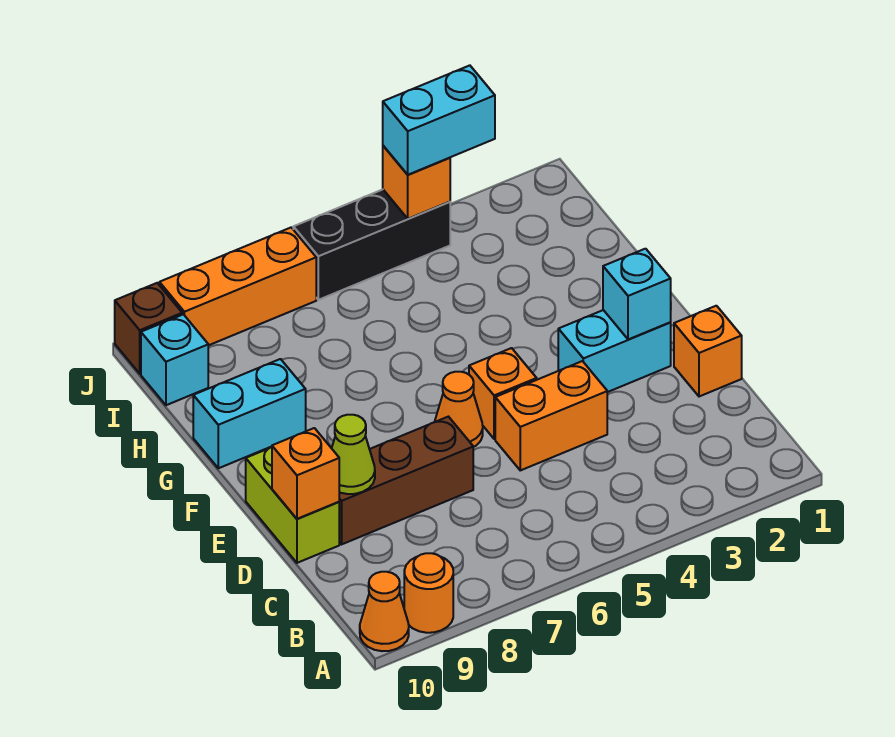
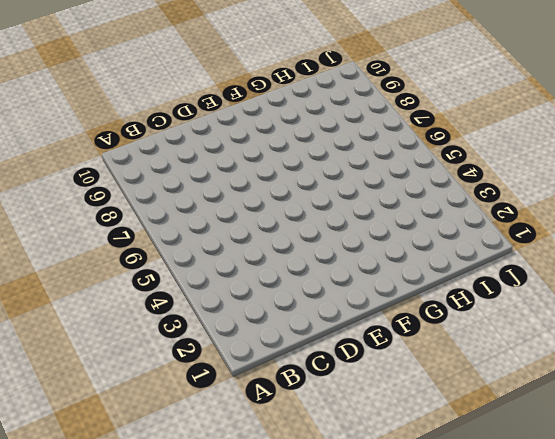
none -> orange 1x1 round brick [404,553,453,633]
none -> orange 1x1 cone [360,572,409,651]
none -> orange 1x1 brick [674,306,742,397]

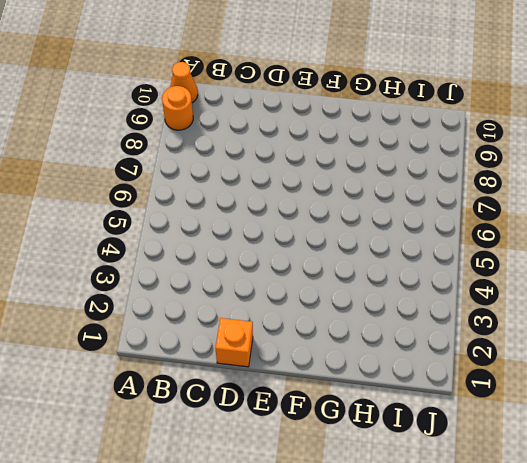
none -> orange 1x2 brick [495,361,607,470]
none -> brown 1x3 brick [339,417,473,544]
none -> lime 1x2 brick [246,447,339,563]

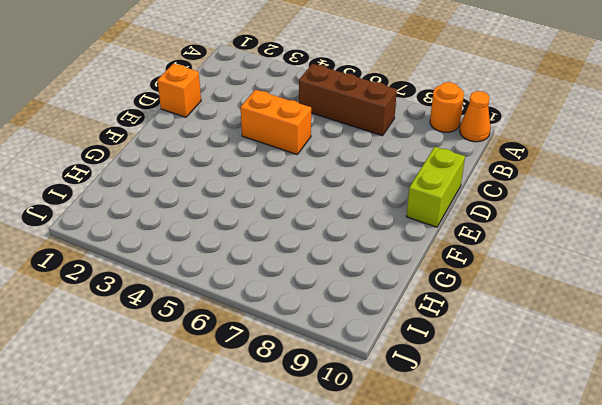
brown 1x3 brick [299,64,397,136] -> brown 1x3 brick moved to [339,417,473,544]
none -> cyan 1x2 brick [558,310,671,392]
none -> orange 1x1 brick [469,348,537,439]
none -> orange 1x1 cone [435,372,483,447]

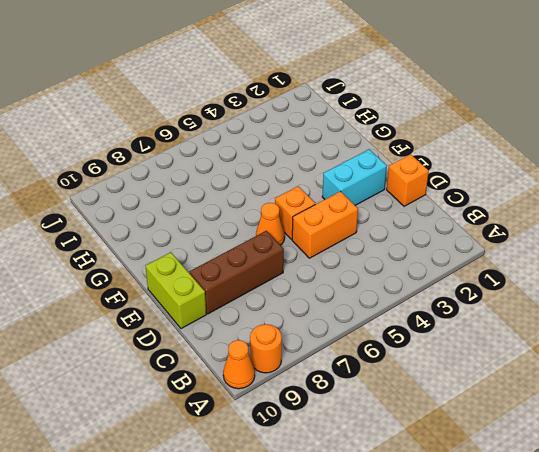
none -> cyan 1x2 brick [193,359,306,468]
none -> cyan 1x1 brick [141,314,208,405]
none -> black 1x3 brick [293,190,450,300]

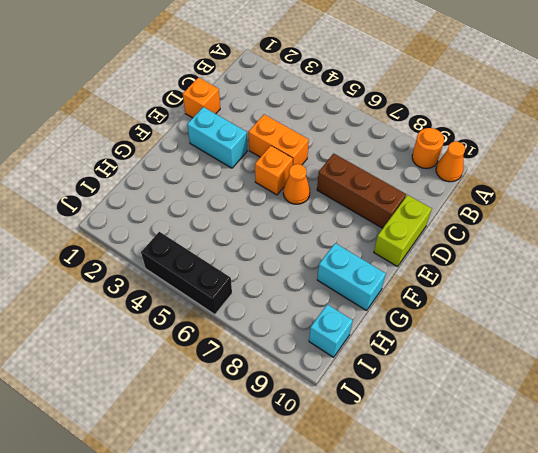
none -> orange 1x3 brick [159,228,316,345]
none -> brown 1x1 brick [115,283,182,374]
none -> lime 1x1 cone [332,415,375,494]

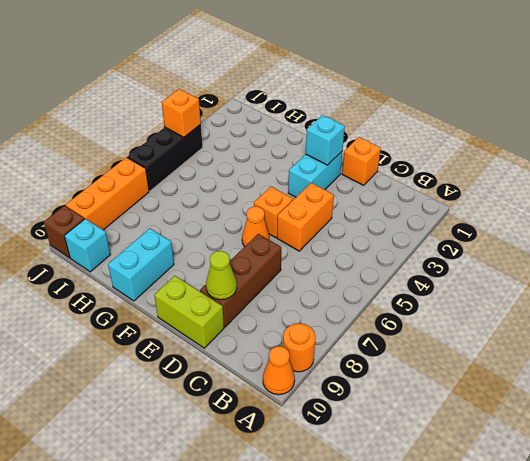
none -> orange 1x1 brick [272,428,339,519]
none -> cyan 1x2 brick [383,65,495,175]

